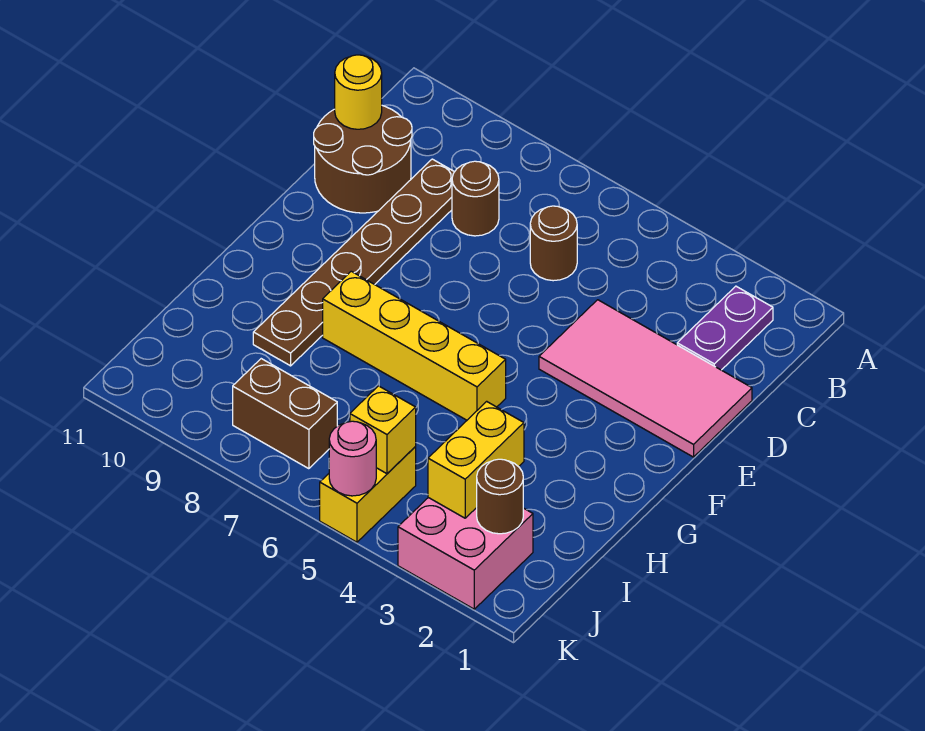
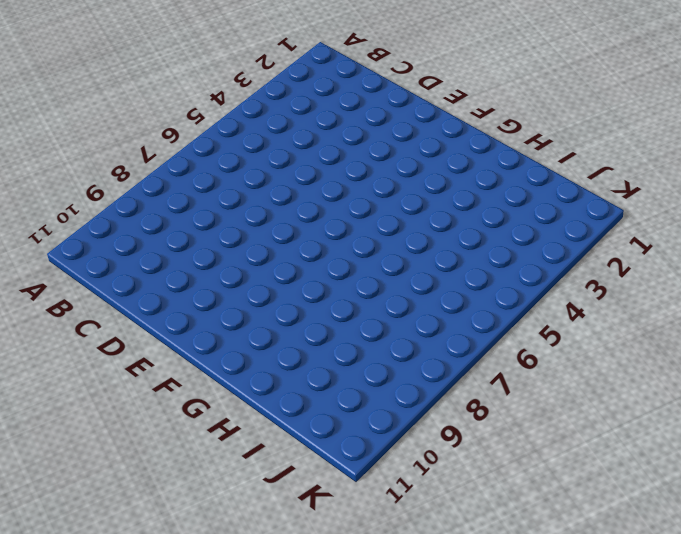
none -> purple 1x2 plate [677,286,773,370]
none -> brown 1x1 round brick [530,206,577,281]
none -> brown 1x1 round brick [452,161,499,236]

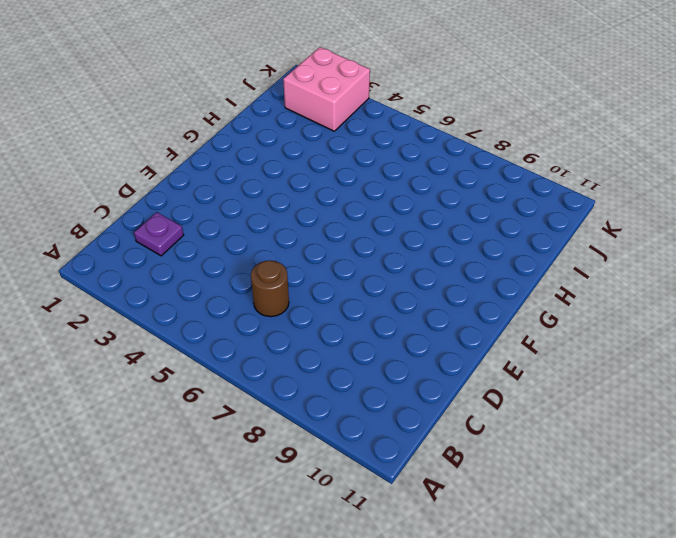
purple 1x1 plate [134,212,184,256] -> purple 1x2 plate [677,286,773,370]
none -> brown 1x1 round brick [452,161,499,236]
none -> brown 1x6 plate [253,159,454,366]
none -> brown 2x2 round brick [314,106,412,213]

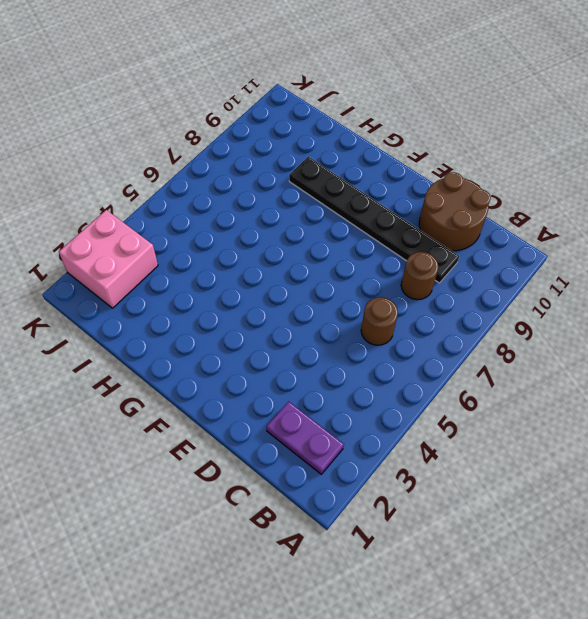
black 1x6 plate [289,157,459,283] -> brown 1x6 plate [253,159,454,366]
none -> pink 2x4 tile [539,300,752,457]
none -> yellow 1x4 brick [323,271,506,420]
none -> yellow 1x2 brick [320,447,416,542]

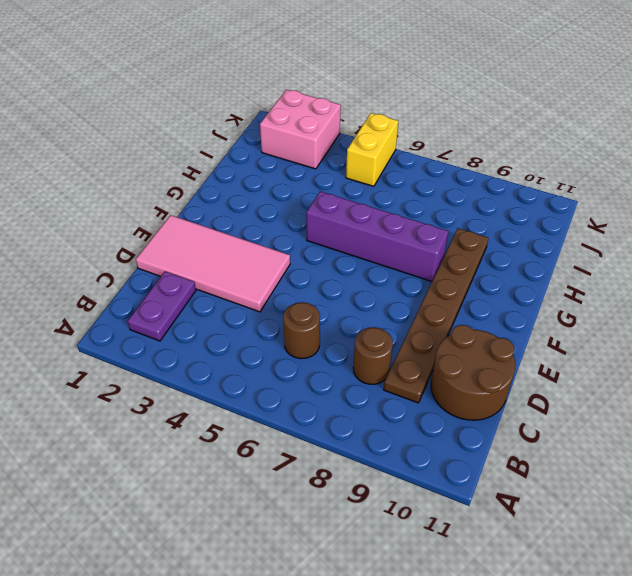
purple 1x4 brick [306,191,448,281] -> yellow 1x4 brick [323,271,506,420]
none -> brown 1x2 brick [233,359,337,469]
none -> yellow 1x1 round brick [335,55,382,129]
none -> yellow 1x2 brick [428,401,524,518]

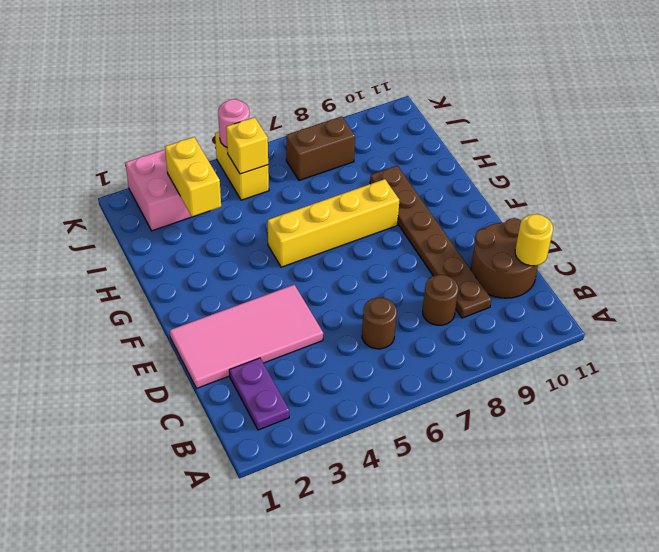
none -> brown 1x1 round brick [477,459,523,534]

